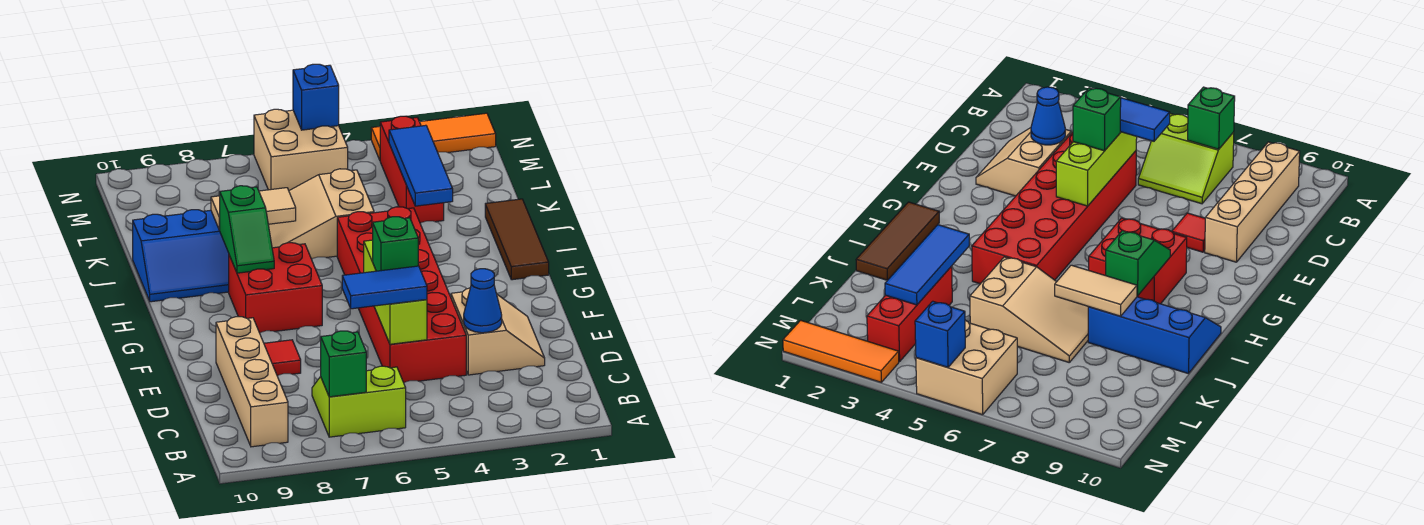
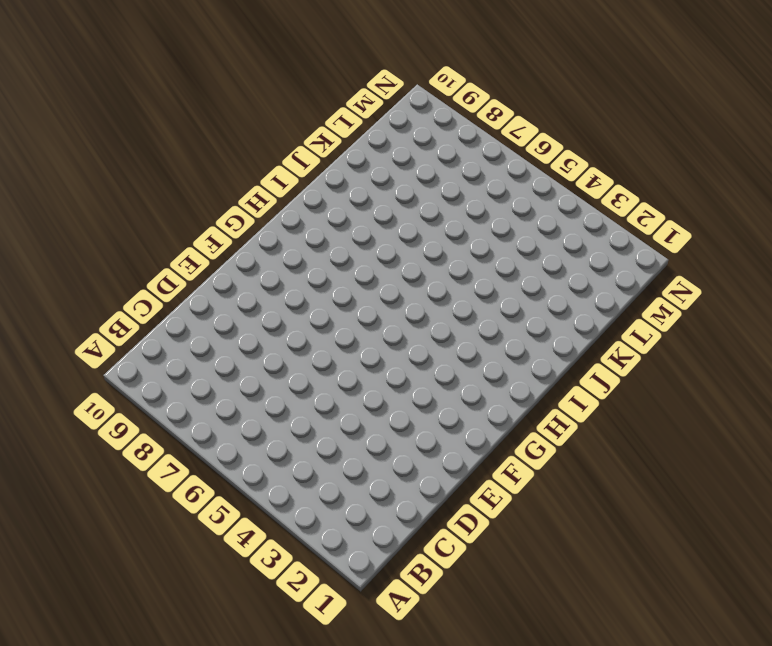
none -> lime 2x2 slope [312,366,406,437]
none -> tan 1x4 brick [216,317,288,447]
none -> tan 2x2 slope [451,288,545,375]

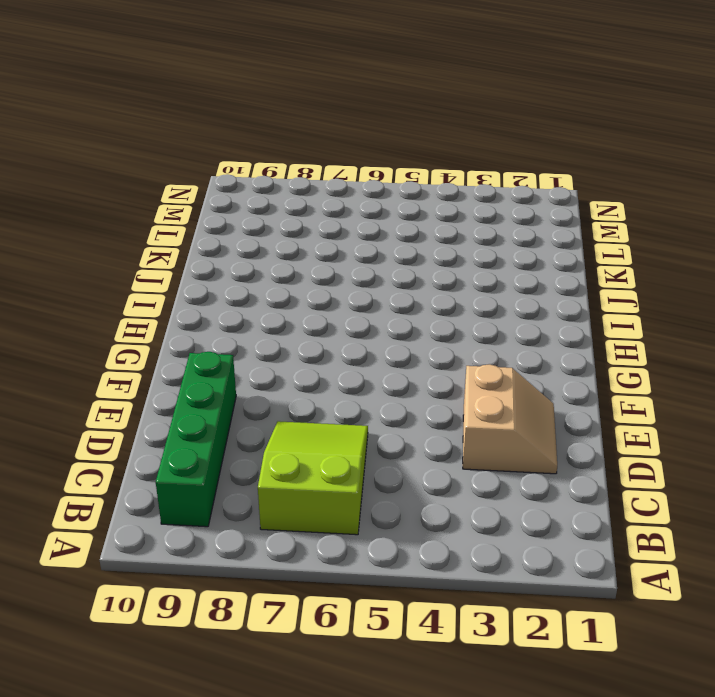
lime 2x3 slope [258,421,368,535] -> lime 2x2 slope [312,366,406,437]
green 1x4 brick [156,352,236,527] -> tan 1x4 brick [216,317,288,447]
none -> red 2x6 brick [337,207,466,383]
none -> red 1x1 tile [264,340,301,376]
none -> red 2x2 brick [229,243,322,333]

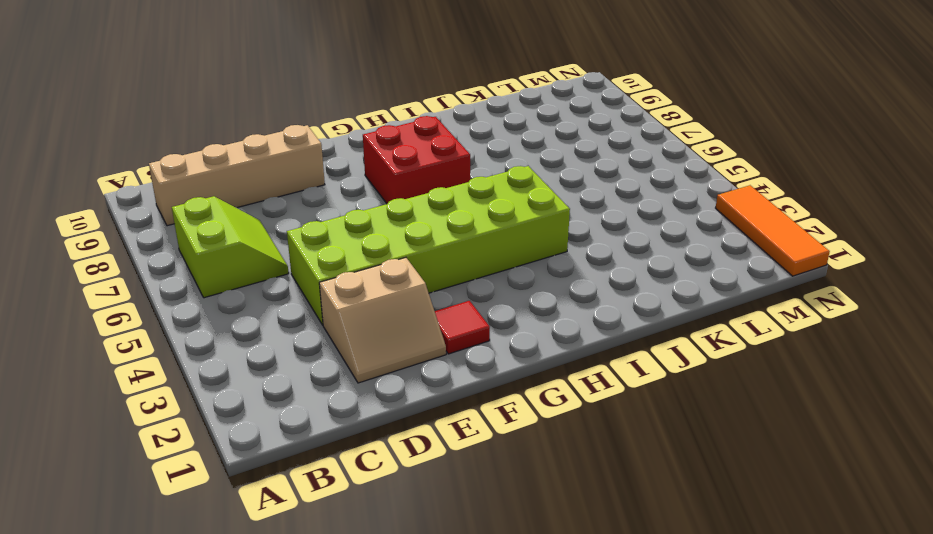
lime 2x6 brick [287,166,570,325] -> red 2x6 brick [337,207,466,383]
red 1x1 tile [435,301,490,354] -> red 1x1 tile moved to [264,340,301,376]
none -> brown 1x3 tile [485,199,549,280]
none -> blue 2x3 slope [133,210,229,302]
none -> tan 2x3 slope [268,169,374,259]

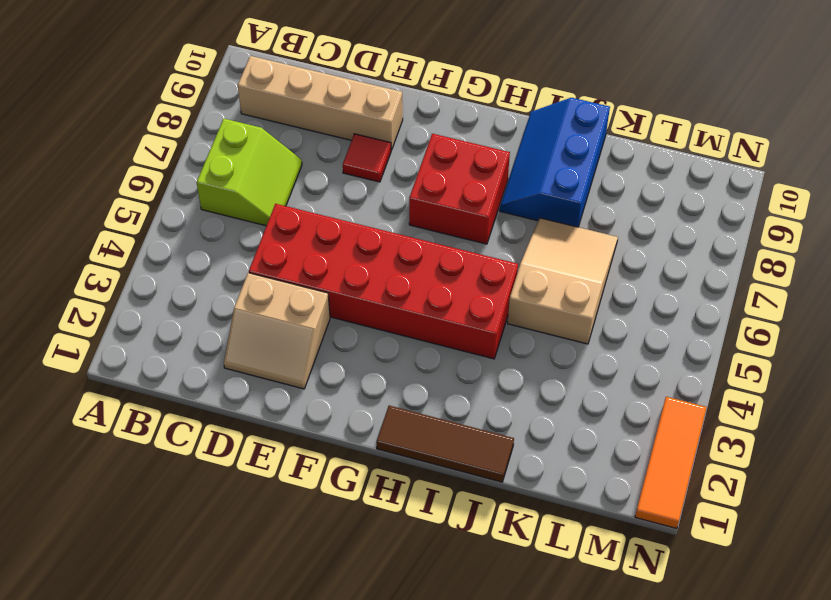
none -> red 1x3 brick [380,116,444,223]
none -> tan 2x2 brick [254,109,348,190]
none -> green 1x1 brick [321,331,366,397]

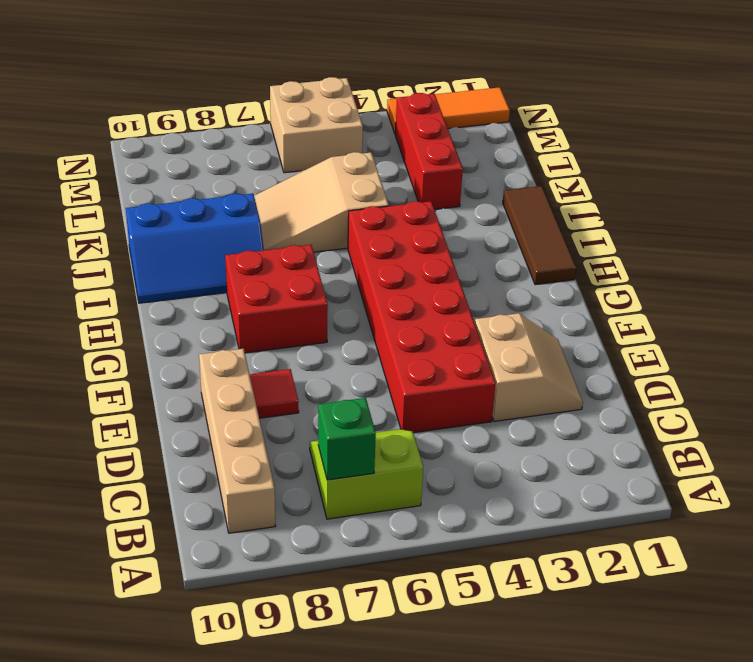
none -> blue 1x1 cone [464,269,502,333]
none -> lime 1x3 brick [364,240,427,344]
none -> green 1x2 slope [219,186,274,273]

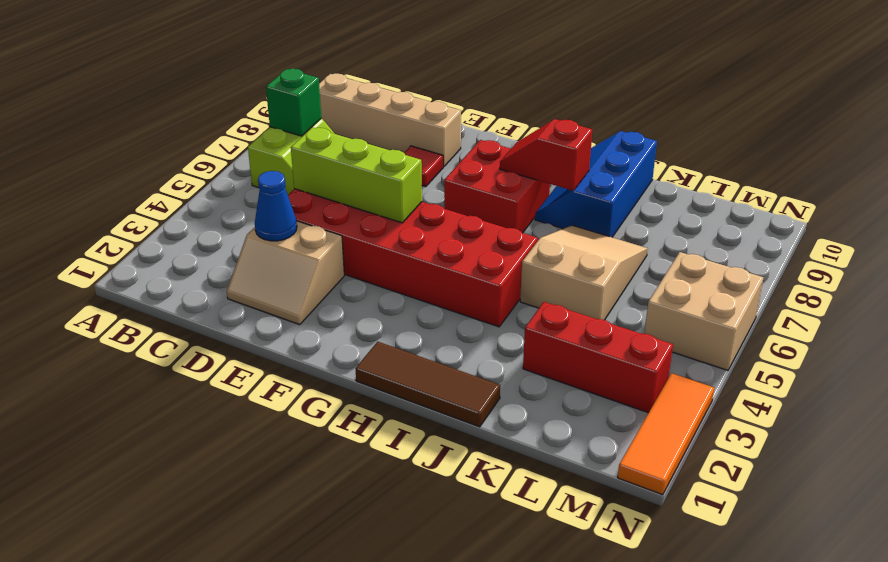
red 1x2 slope [500,119,592,191] -> green 1x2 slope [219,186,274,273]
none -> blue 1x3 tile [389,125,453,206]
none -> tan 1x2 tile [211,188,296,230]
none -> blue 1x1 brick [293,64,339,130]

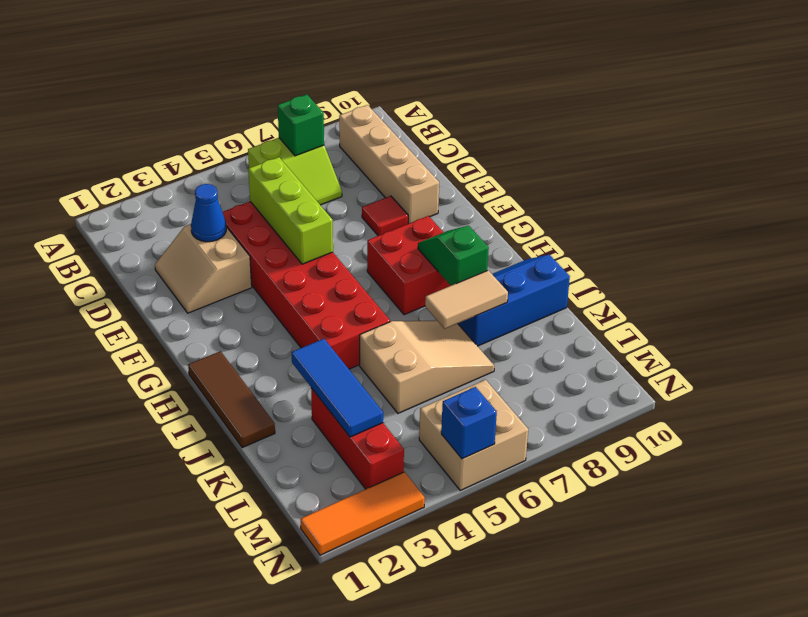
none -> blue 1x2 tile [342,266,427,309]
none -> green 1x1 brick [373,217,418,271]

